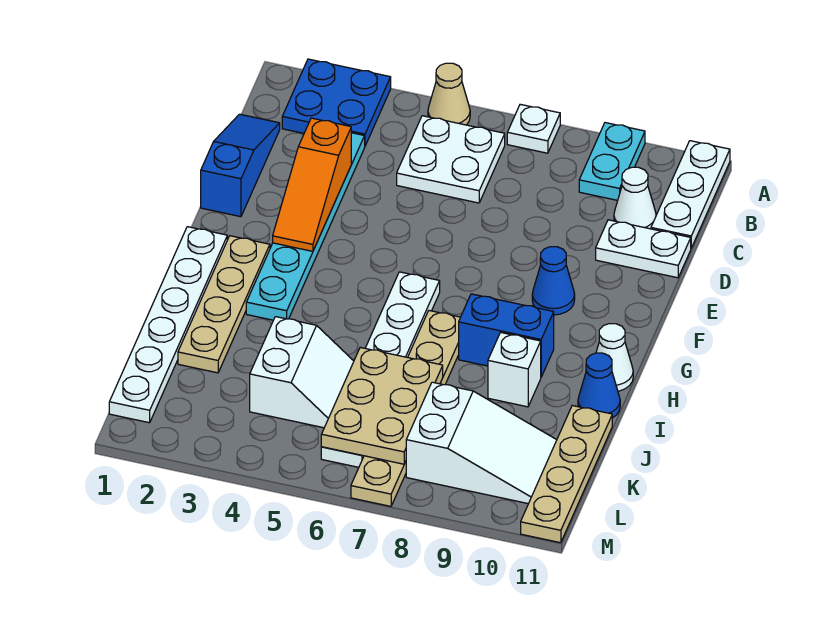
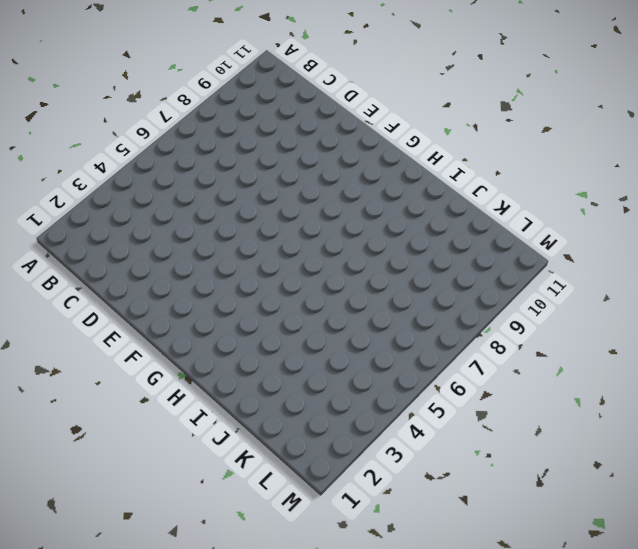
none -> blue 2x2 plate [282,59,391,146]
none -> tan 1x1 cone [428,63,470,125]
none -> white 1x1 plate [507,104,560,153]

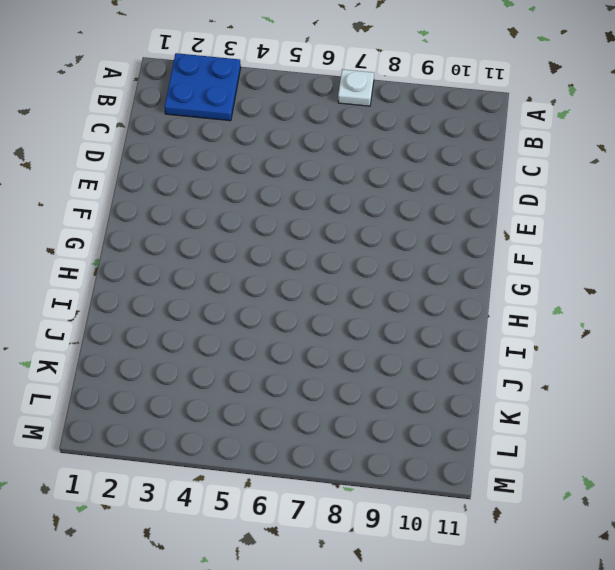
none -> tan 1x1 cone [428,63,470,125]
none -> cyan 1x2 plate [579,123,645,200]
none -> white 1x3 plate [651,141,730,248]

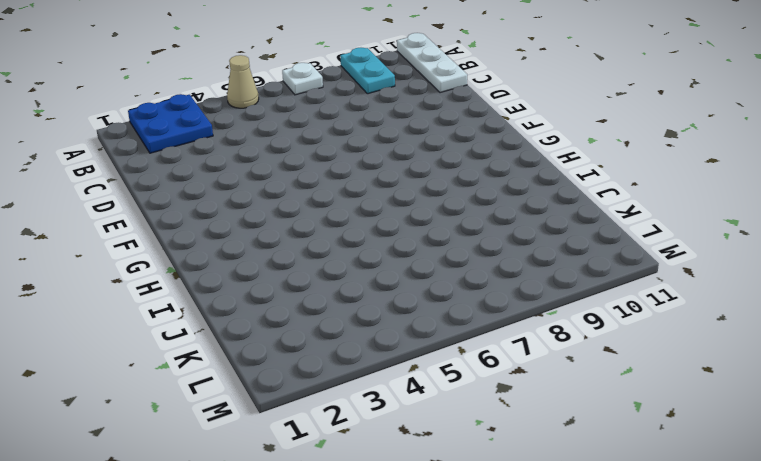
none -> white 2x2 plate [397,116,505,203]
none -> blue 1x3 slope [201,114,280,217]
none -> cyan 1x6 plate [246,133,365,320]

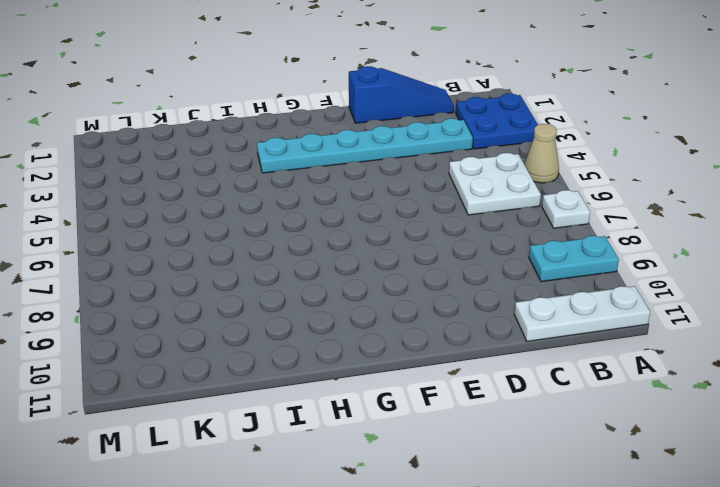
none -> white 1x1 cone [614,167,656,229]
none -> white 1x2 plate [596,220,691,278]
none -> blue 1x1 cone [532,247,575,315]

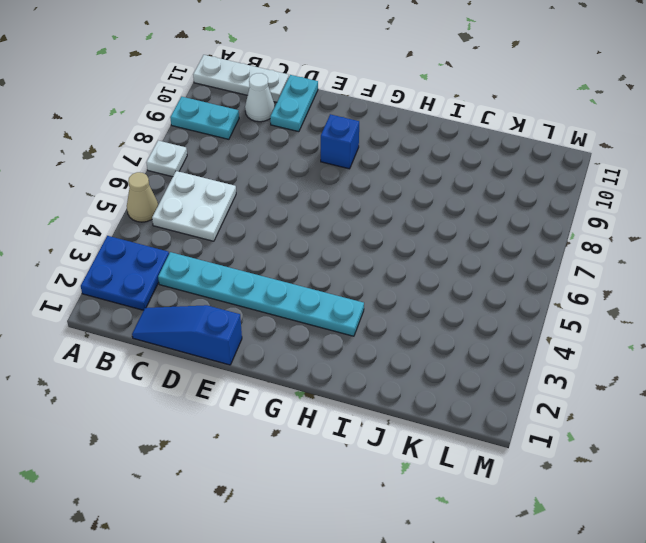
cyan 1x2 plate [270,75,318,132] -> white 1x2 plate [596,220,691,278]
blue 1x1 brick [321,114,359,169] -> blue 1x1 cone [532,247,575,315]
none -> white 1x6 plate [109,227,227,423]
none -> tan 1x4 plate [178,236,270,373]
none -> white 1x6 plate [321,272,440,467]

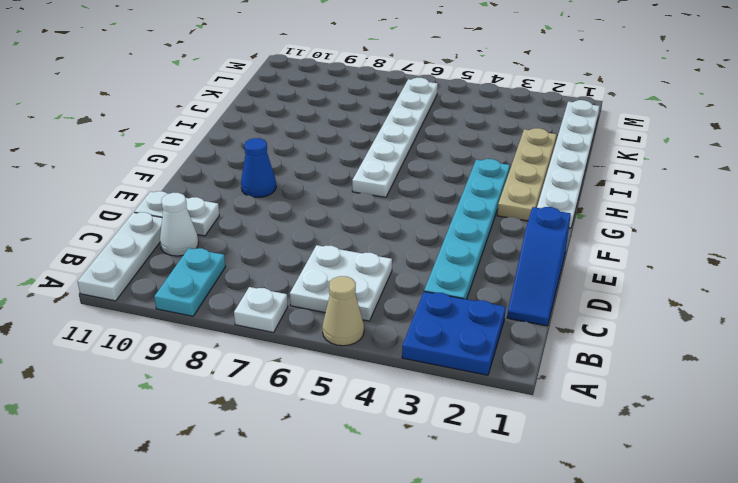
none -> tan 1x6 plate [351,311,460,506]
none -> blue 1x2 brick [459,294,554,377]
none -> white 1x1 cone [596,324,633,391]

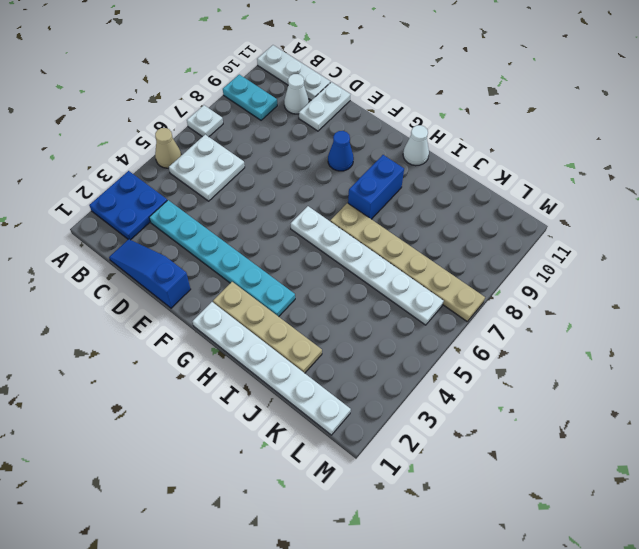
none -> white 1x1 brick [488,332,541,407]
none -> blue 1x1 cone [578,353,620,418]
none -> white 2x2 slope [250,317,354,428]

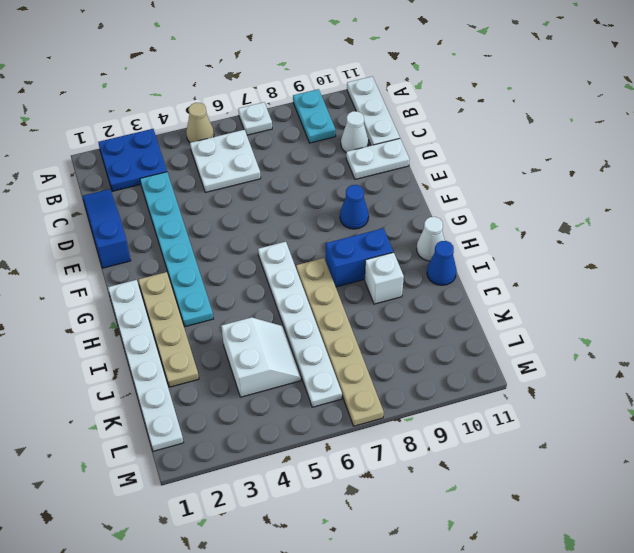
none -> tan 1x4 plate [521,406,612,543]
none -> white 2x3 slope [406,382,557,504]
none -> orange 1x3 slope [273,118,351,251]

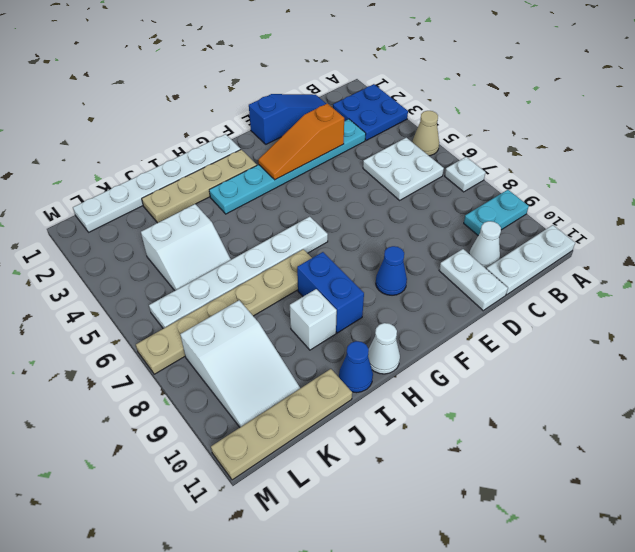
none -> tan 2x3 plate [321,347,443,464]

